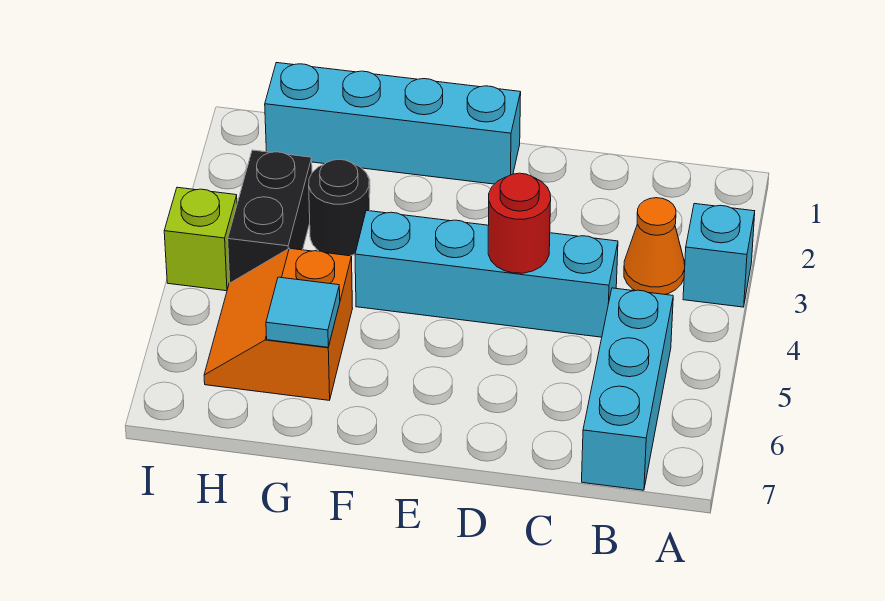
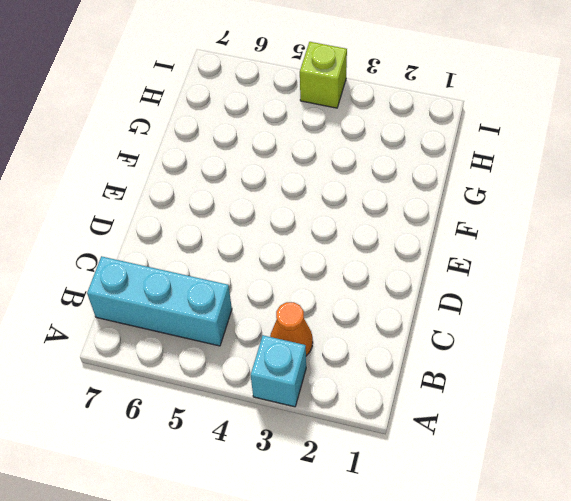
none -> cyan 1x4 brick [355,210,618,337]
none -> cyan 1x4 brick [265,63,521,184]

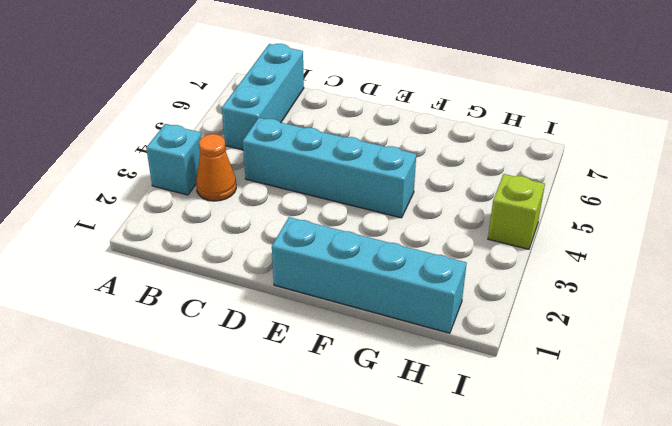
none -> black 1x1 round brick [309,159,370,256]
none -> orange 2x2 slope [204,248,353,400]

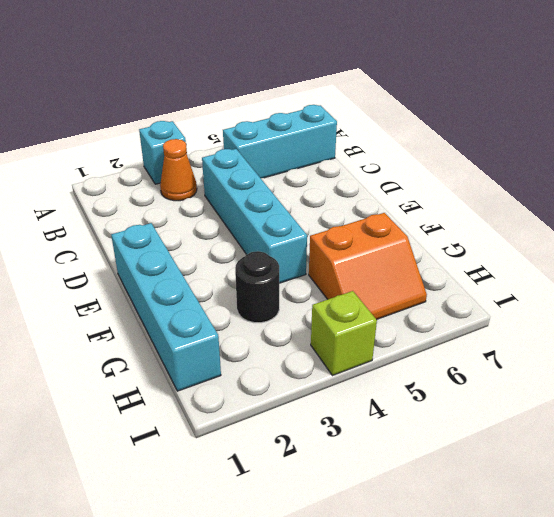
none -> black 1x2 brick [228,150,312,283]
none -> red 1x1 round brick [488,173,551,273]

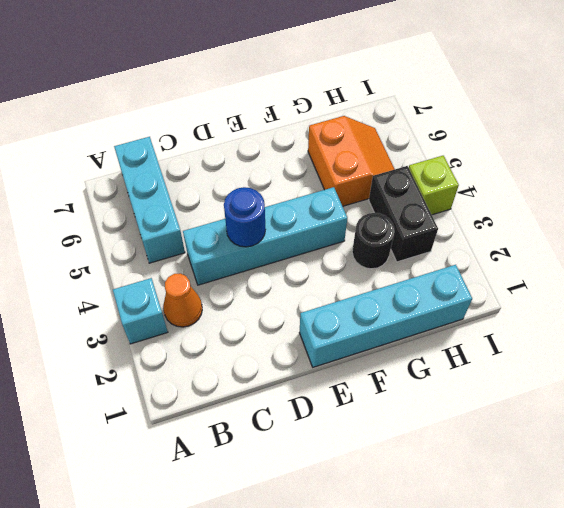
blue 1x1 round brick [224,187,265,247] -> red 1x1 round brick [488,173,551,273]
none -> cyan 1x1 tile [266,277,340,347]

